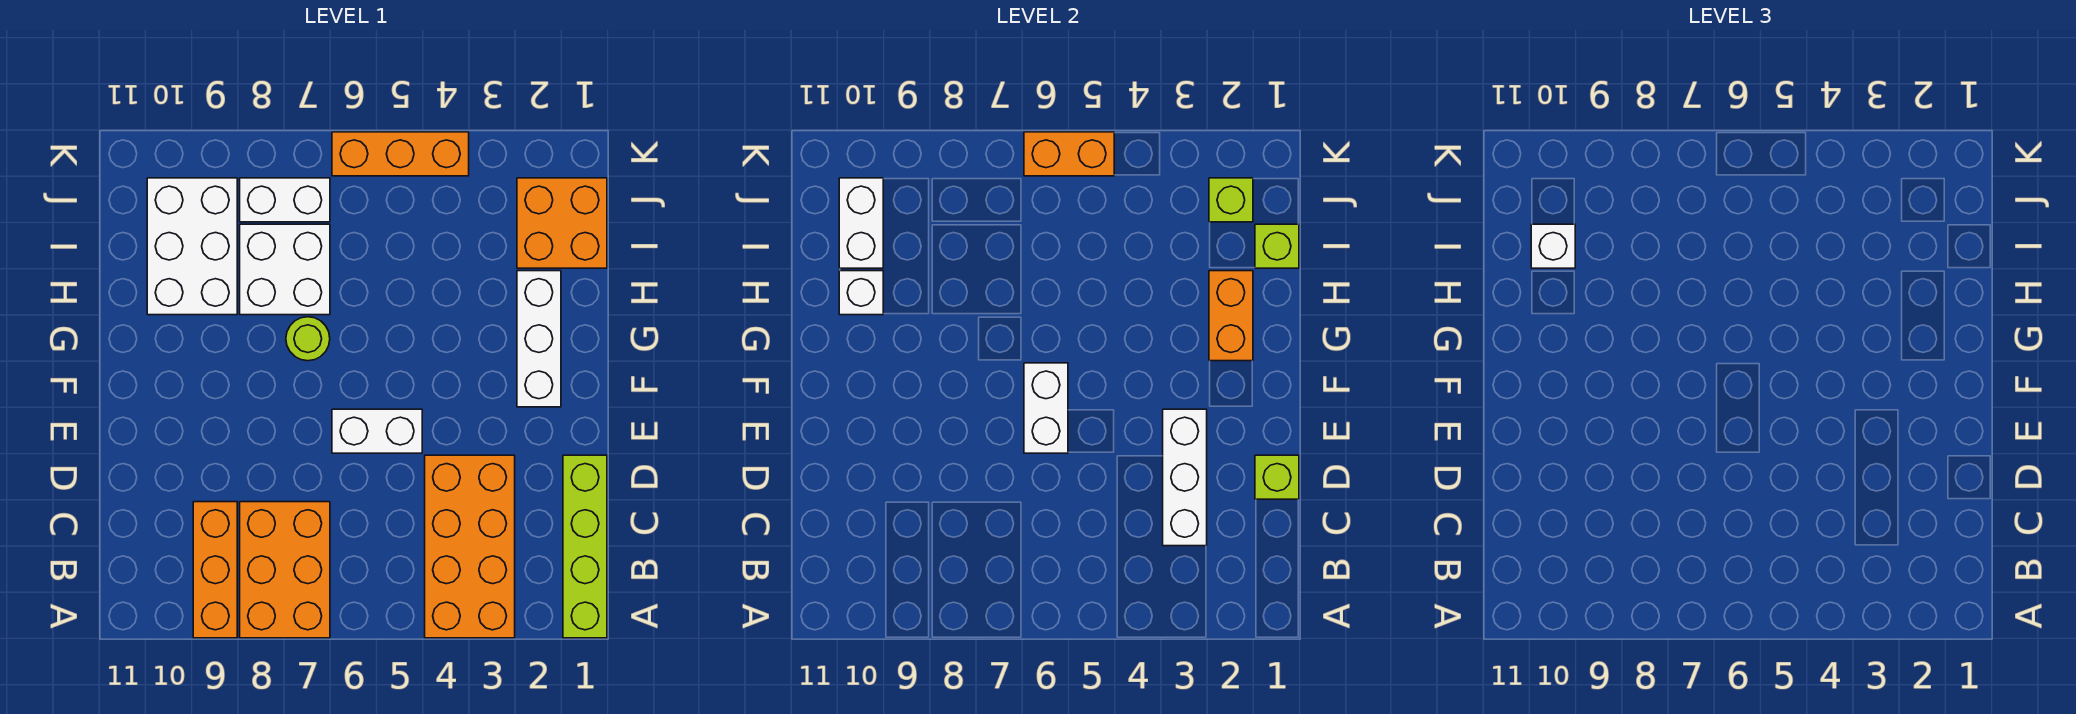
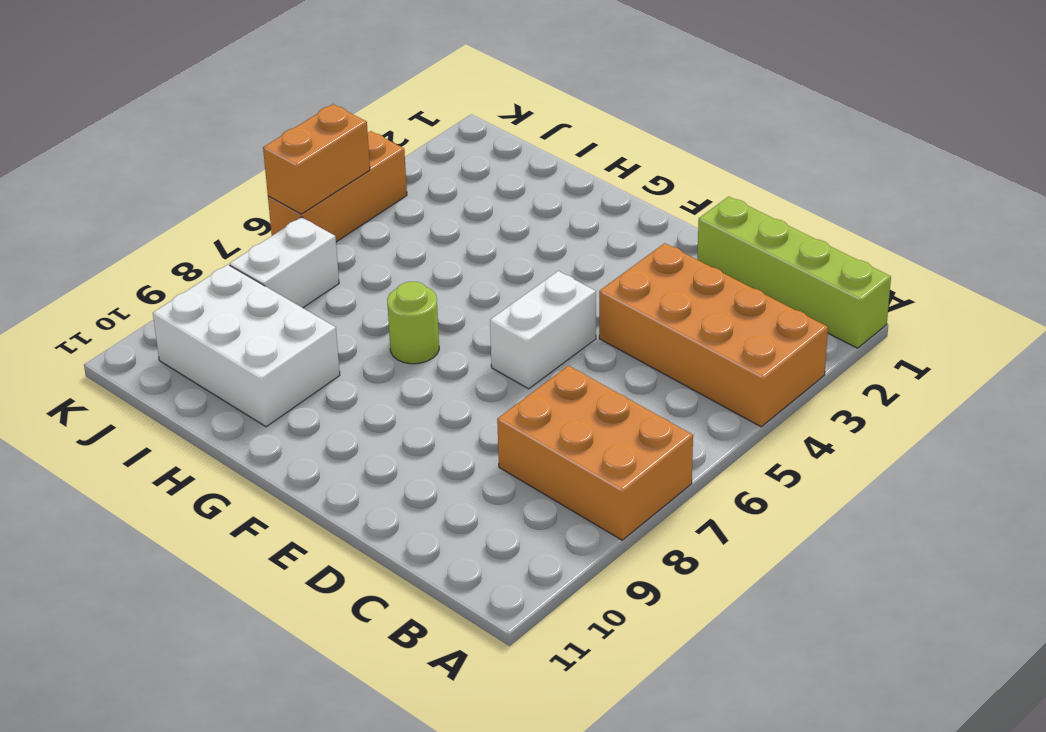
none -> orange 1x3 brick [193,502,237,638]
none -> white 1x3 brick [517,271,561,407]
none -> white 2x2 brick [240,224,330,315]

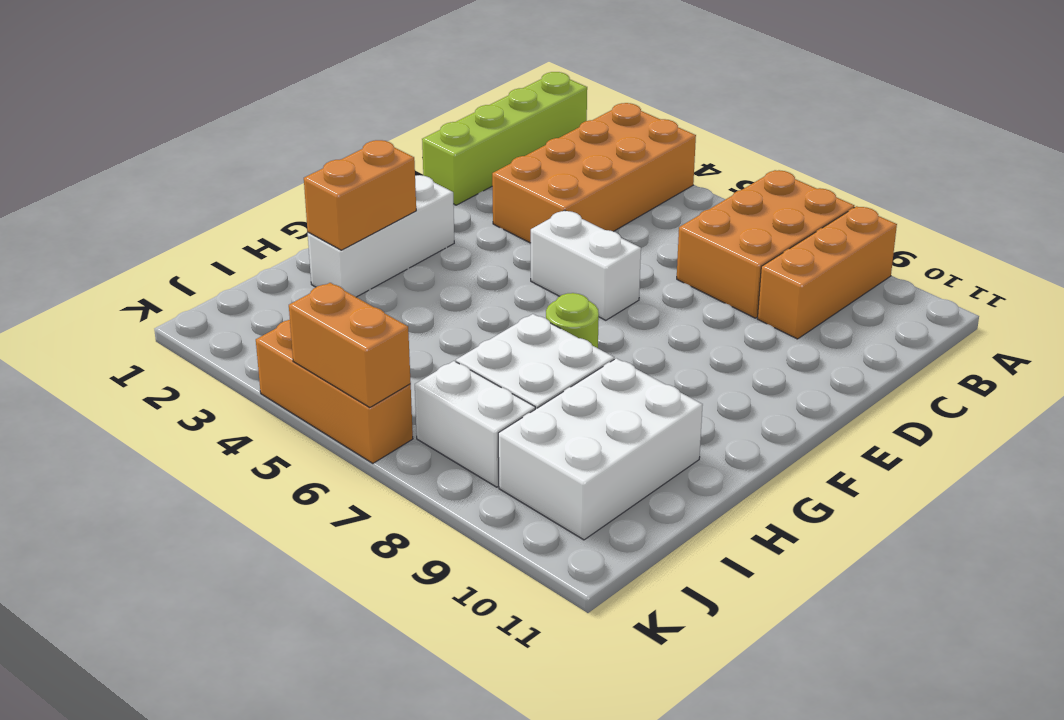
none -> orange 2x2 brick [517,178,607,268]
none -> white 1x3 brick [1163,409,1207,546]
none -> lime 1x1 brick [1255,455,1299,499]

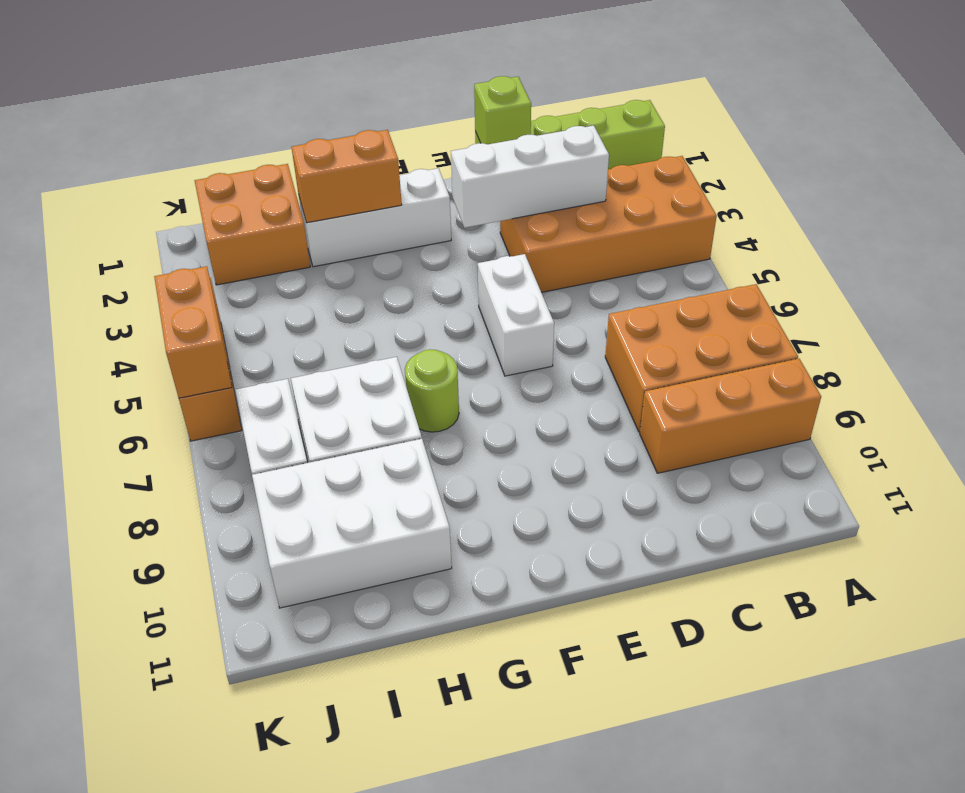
none -> white 1x2 brick [1024,363,1068,453]
none -> white 1x1 brick [839,271,883,315]
none -> lime 1x1 brick [1255,224,1299,268]

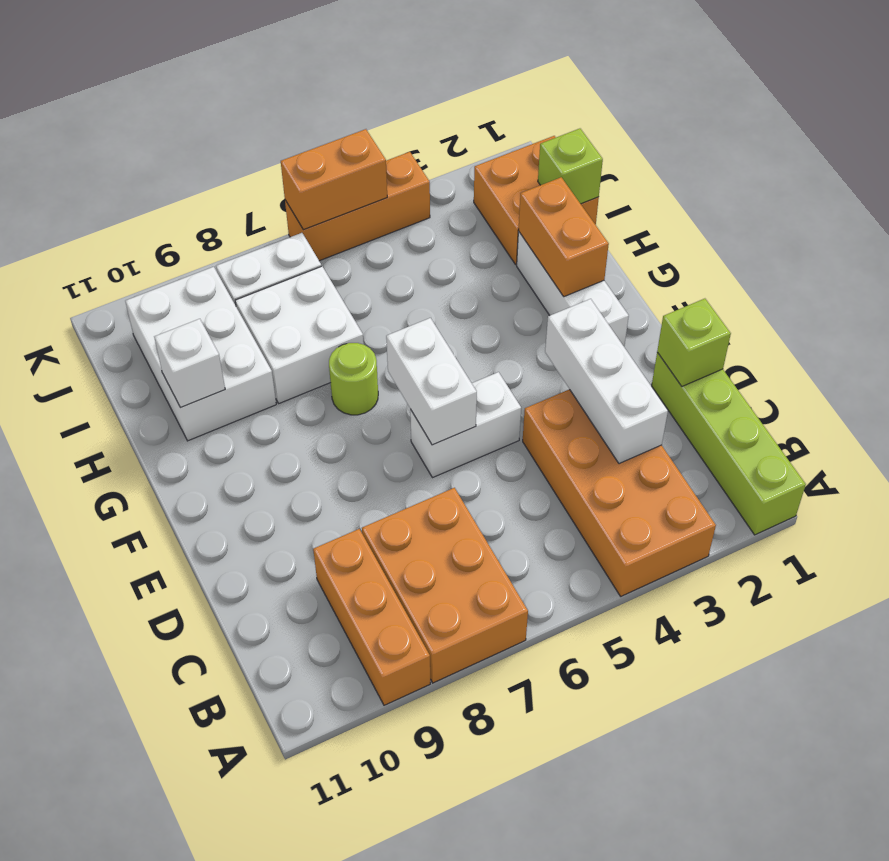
none -> white 1x2 brick [839,178,883,268]
none -> lime 1x1 brick [1209,178,1253,222]
none -> white 1x1 brick [1531,224,1575,268]

